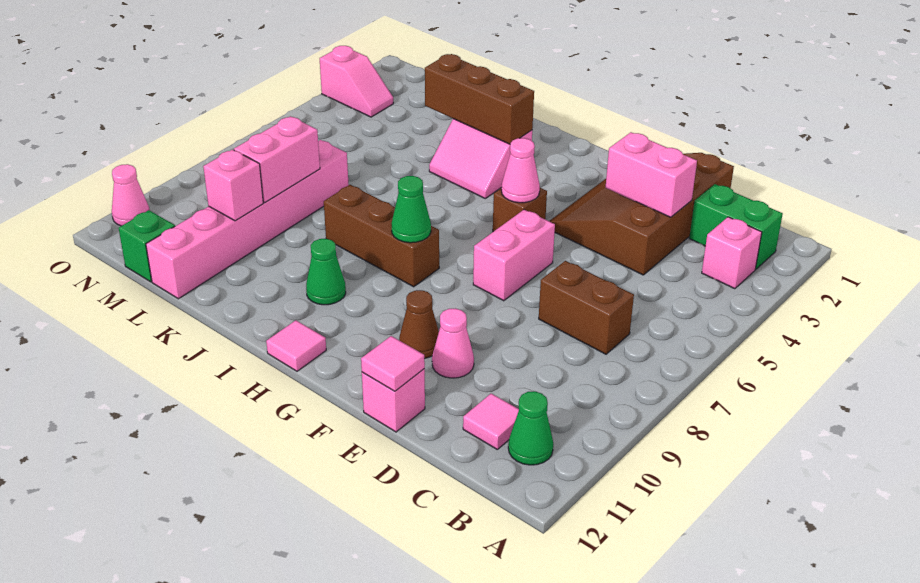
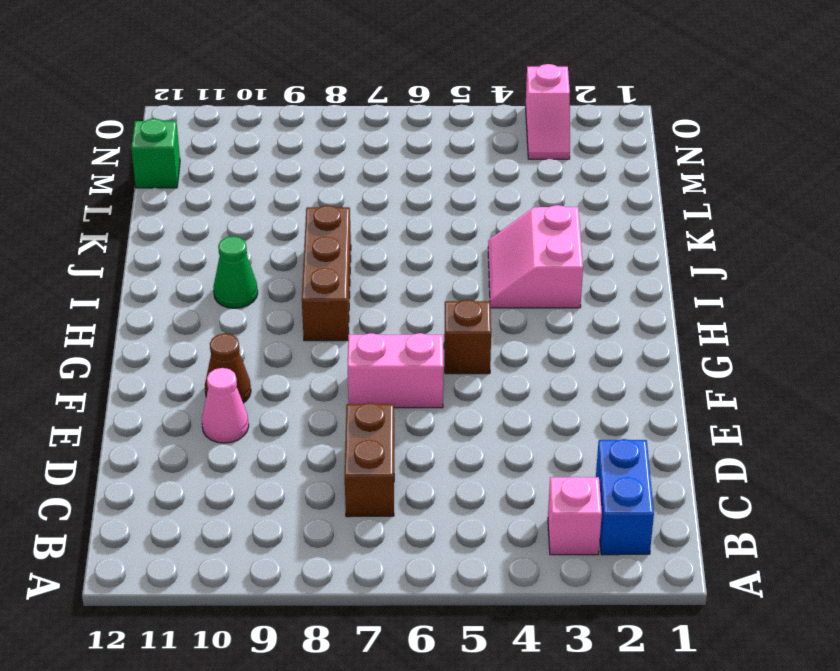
blue 1x2 brick [596,439,654,555] -> green 1x2 brick [689,184,783,269]
none -> green 1x1 cone [508,391,553,465]
none -> pink 1x1 tile [463,394,519,449]
none -> brown 3x4 slope [549,153,734,275]

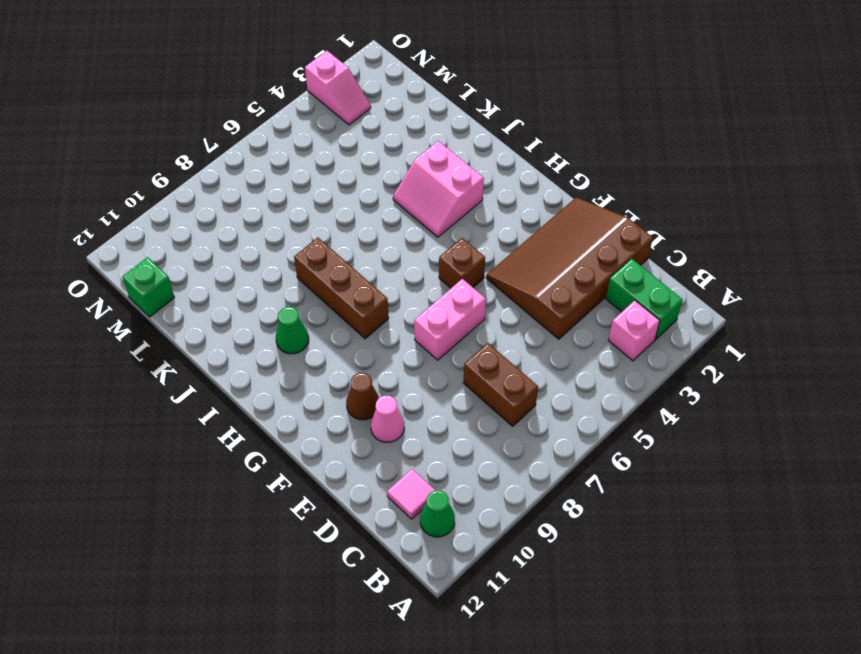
none -> pink 1x1 brick [362,369,425,432]
none -> pink 1x1 tile [266,320,326,371]
none -> pink 1x6 brick [146,140,349,299]

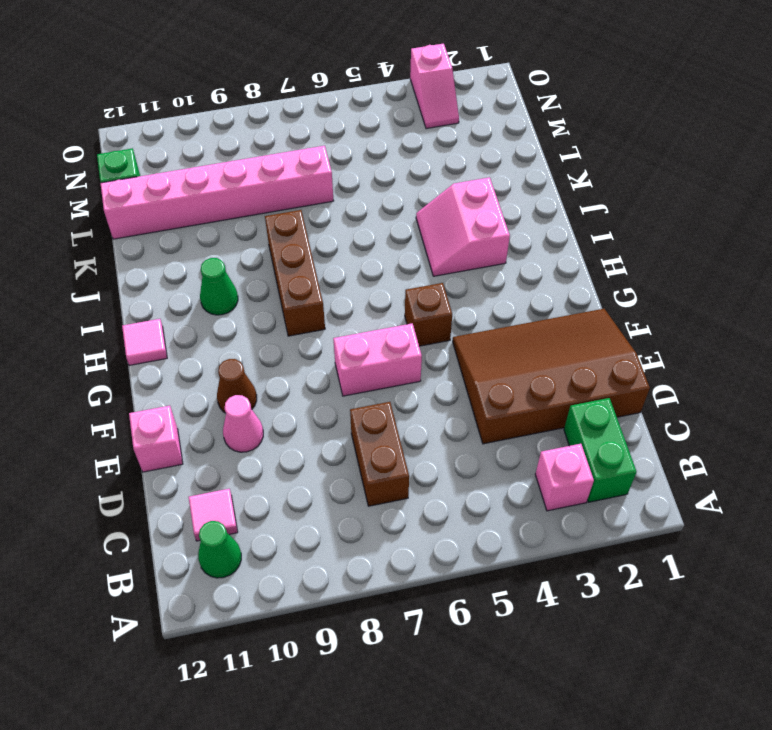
none -> pink 1x1 cone [112,164,150,226]
none -> pink 1x2 brick [606,132,697,217]
none -> pink 1x1 tile [361,336,425,391]

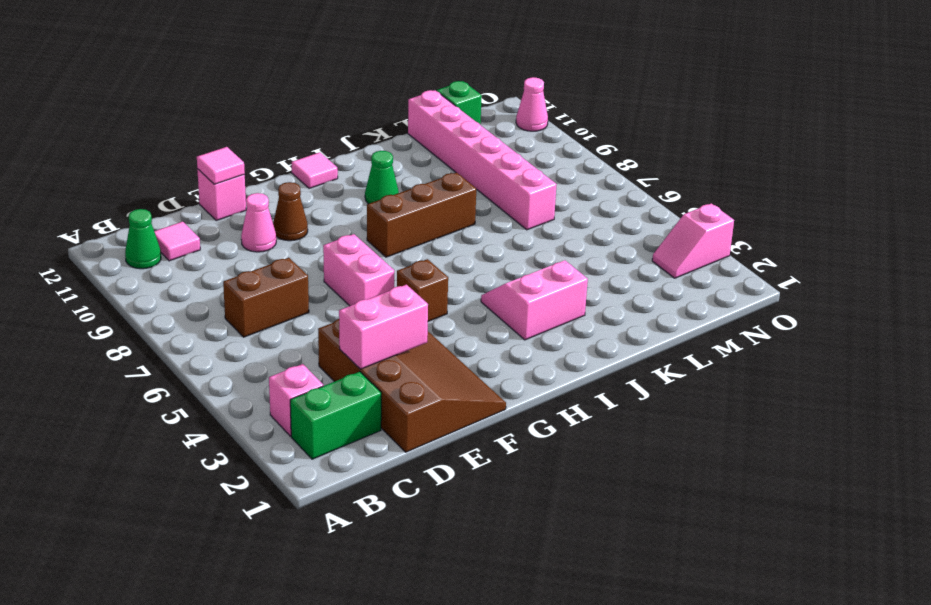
none -> pink 1x1 cone [501,138,540,203]
none -> green 1x1 cone [391,176,431,243]
none -> brown 1x3 brick [425,54,534,144]

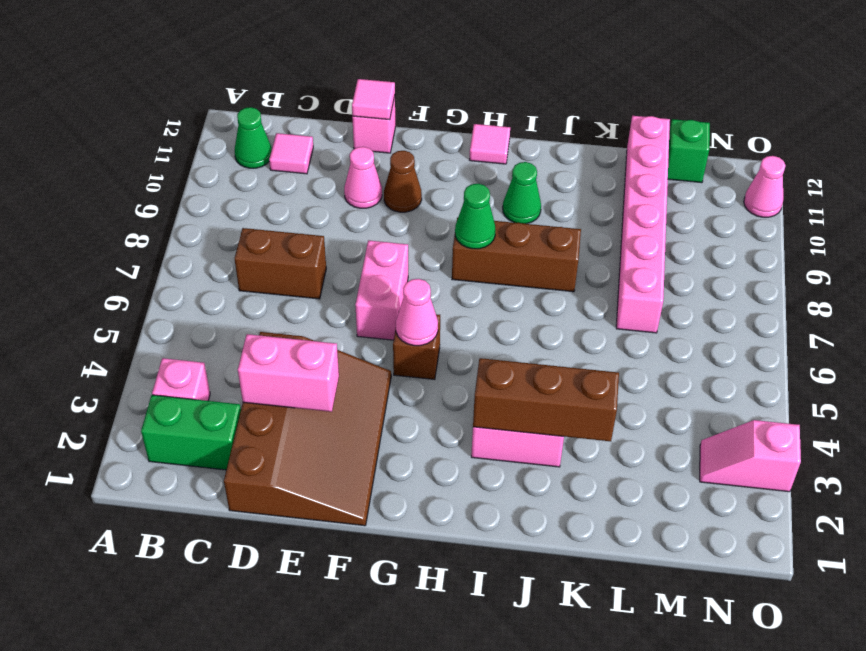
none -> pink 1x2 brick [234,116,320,202]
none -> pink 1x1 brick [203,150,263,221]

